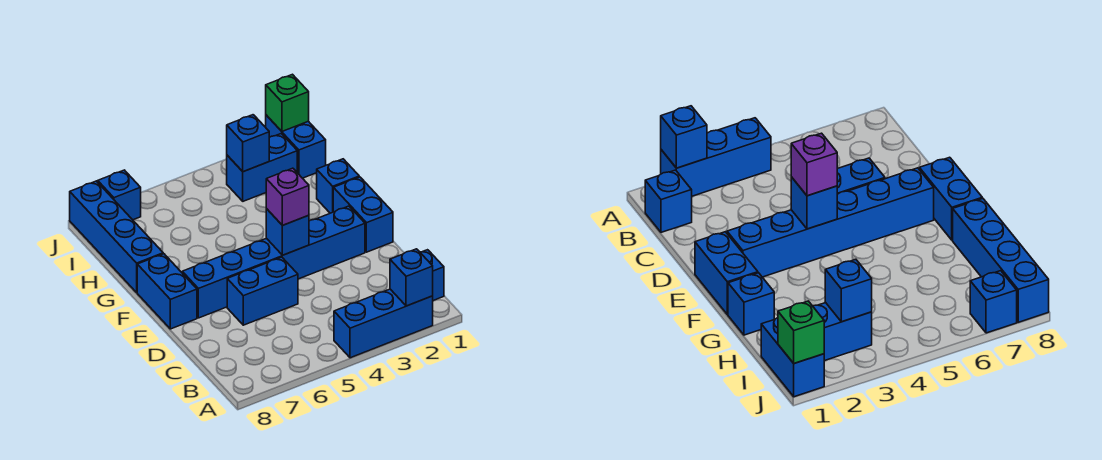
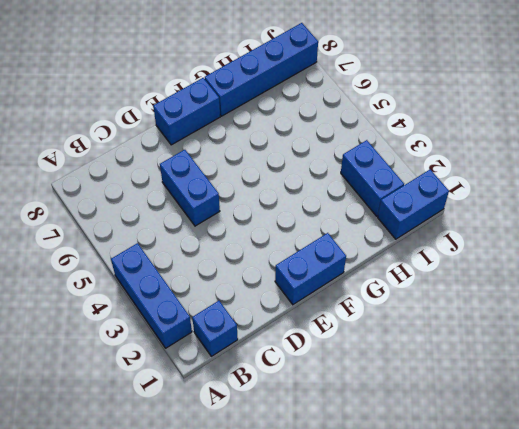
none -> blue 1x6 brick [182,206,365,318]
none -> blue 1x1 brick [317,159,359,213]
none -> blue 1x1 brick [98,170,141,220]

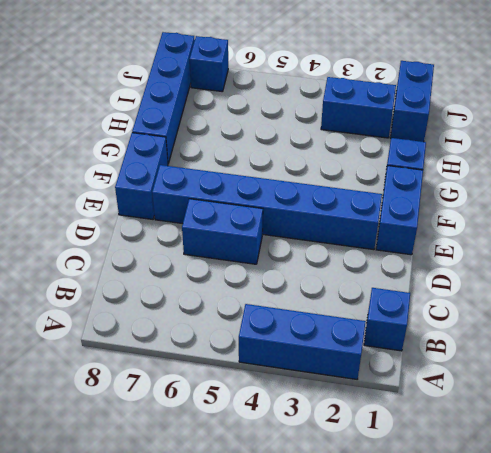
none -> blue 1x1 brick [390,249,433,306]
none -> blue 1x1 brick [266,209,309,255]
none -> blue 1x1 brick [227,115,269,172]

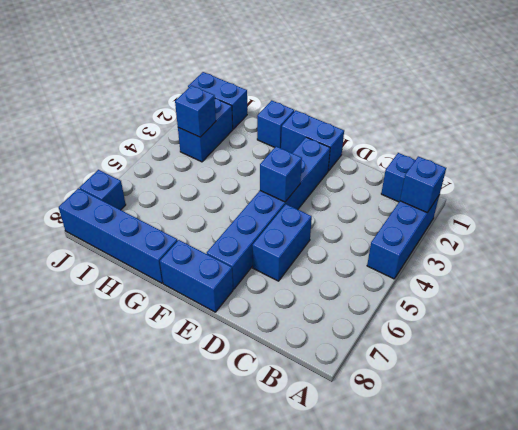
none -> green 1x1 brick [266,74,309,131]
none -> purple 1x1 brick [266,168,309,225]

